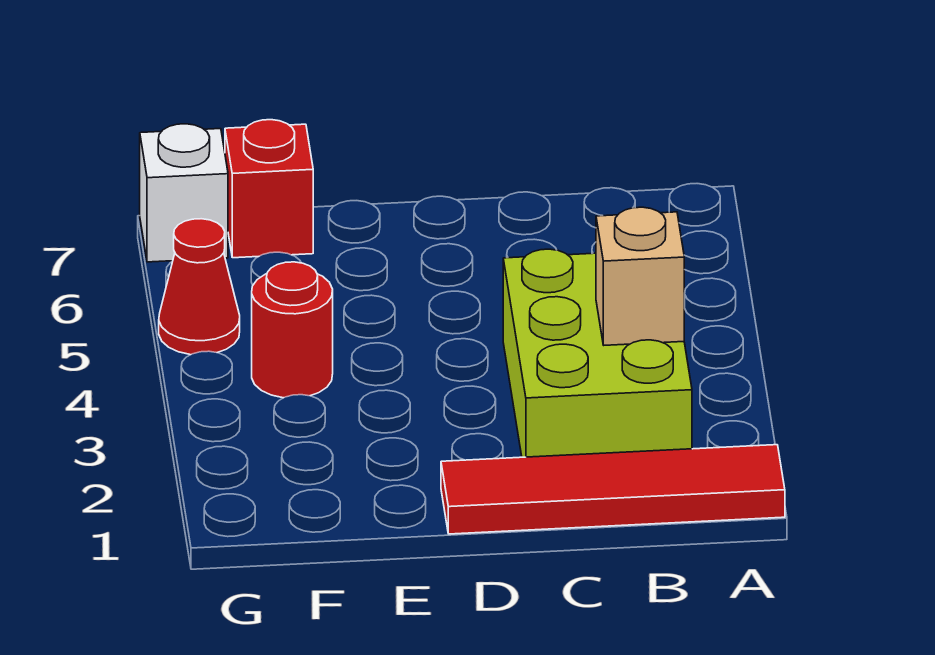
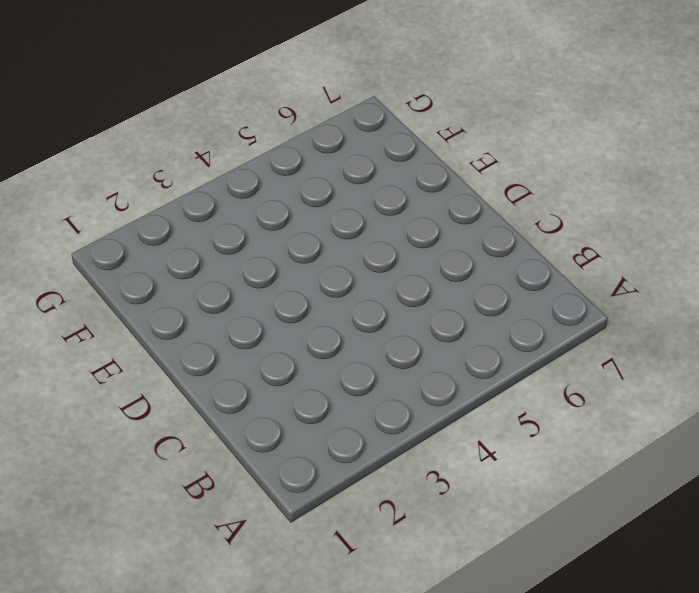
none -> red 1x4 tile [441,445,785,534]
none -> lime 2x3 brick [503,249,692,457]

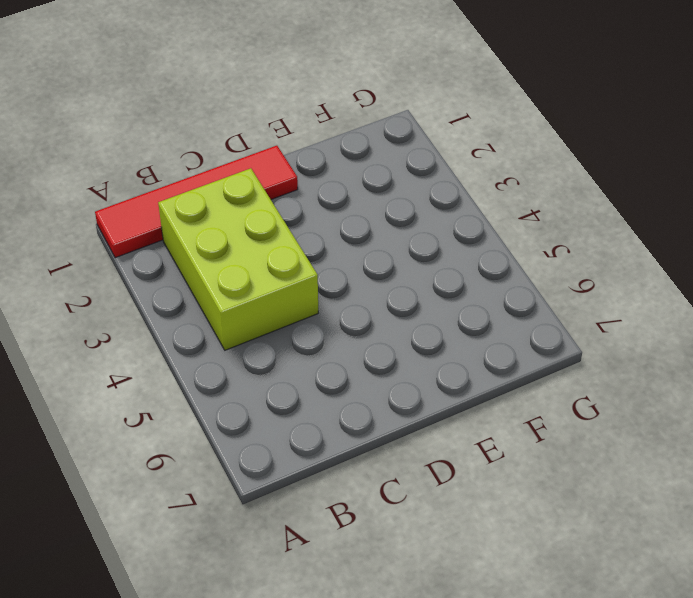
none -> red 1x1 round brick [252,262,333,398]
none -> red 1x1 brick [225,120,313,258]

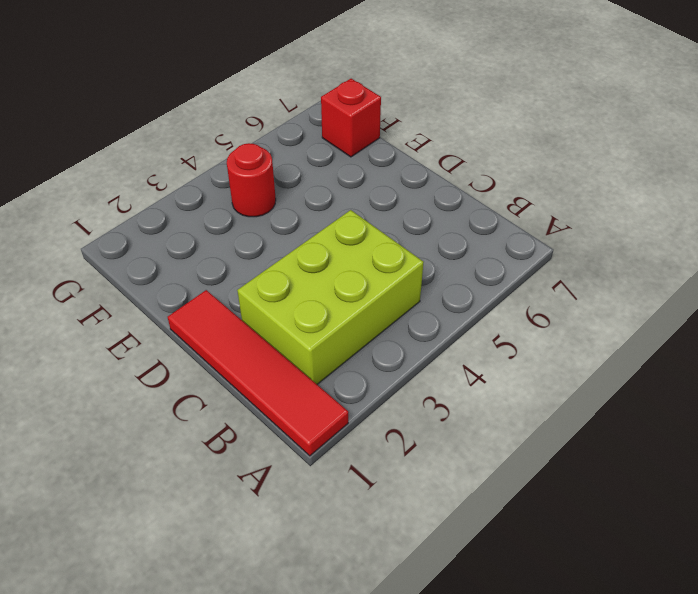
none -> red 1x1 cone [159,219,240,355]
none -> white 1x1 brick [140,124,228,262]

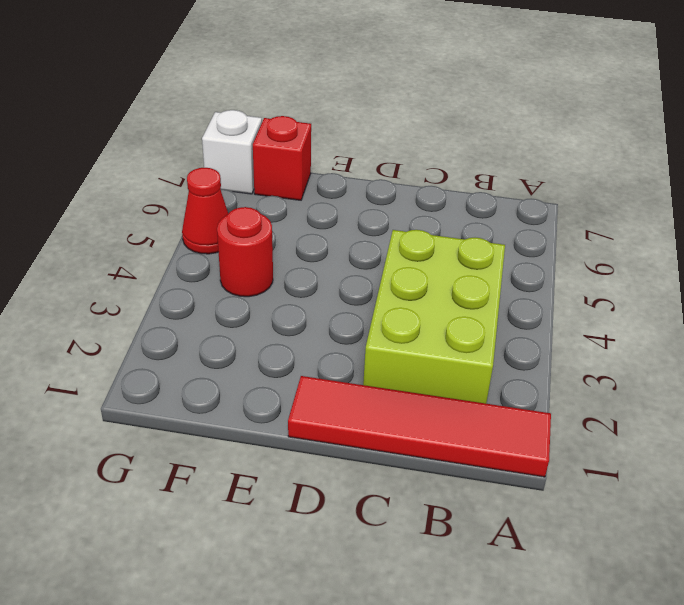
none -> tan 1x1 brick [596,207,684,345]

